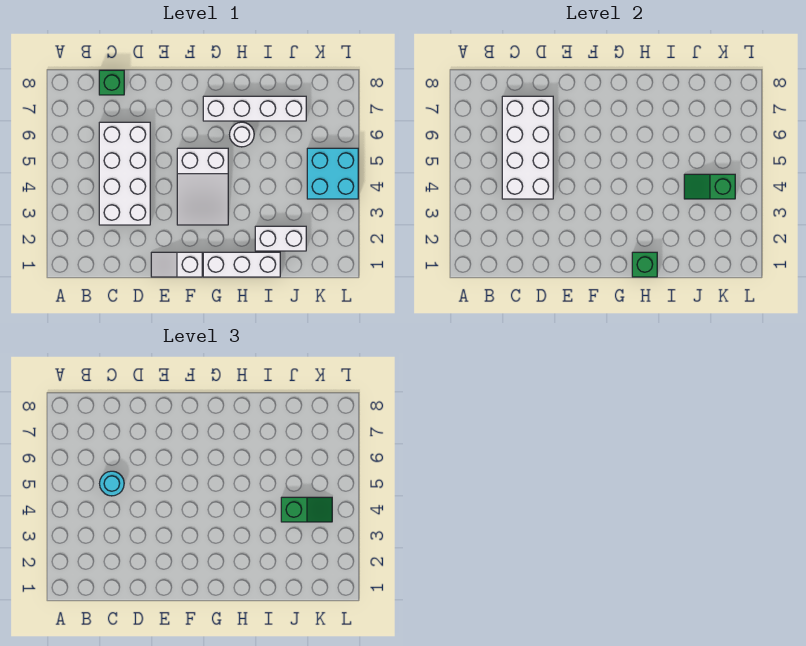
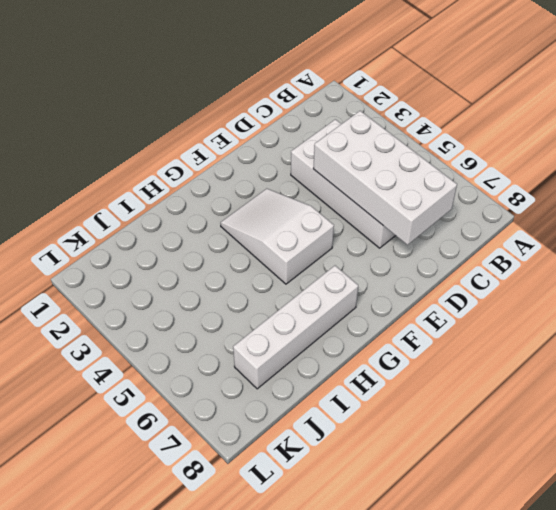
none -> green 1x1 brick [99,70,124,95]
none -> white 1x2 slope [151,252,202,277]
none -> white 1x3 brick [203,252,280,277]

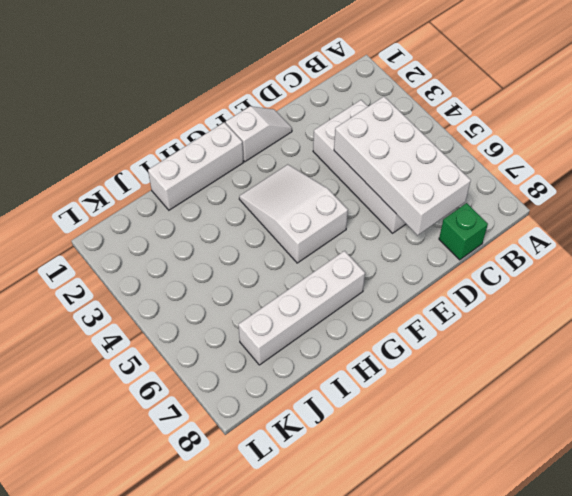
none -> white 1x1 round brick [230,122,254,147]
none -> white 1x2 brick [255,226,306,251]
none -> cyan 2x2 brick [307,148,358,199]

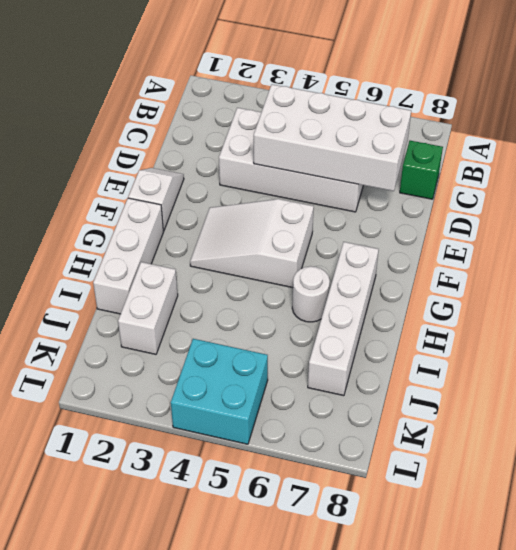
none -> green 1x1 brick [632,252,657,277]
none -> green 1x2 slope [684,174,735,199]
none -> cyan 1x1 round brick [100,471,124,496]

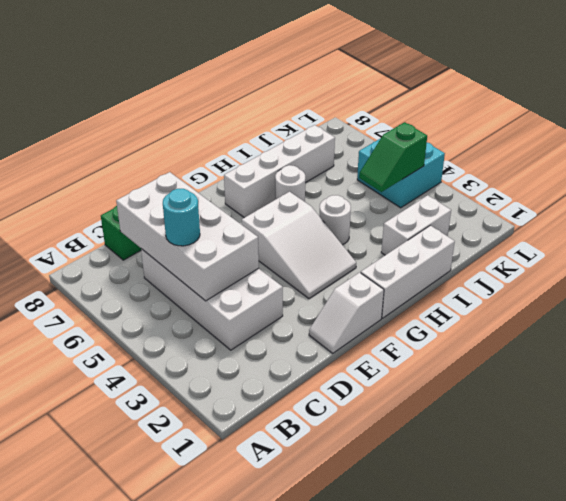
white 1x1 round brick [319,195,351,245] -> none
none -> green 1x1 brick [632,252,657,277]
none -> green 1x2 slope [281,497,332,522]

